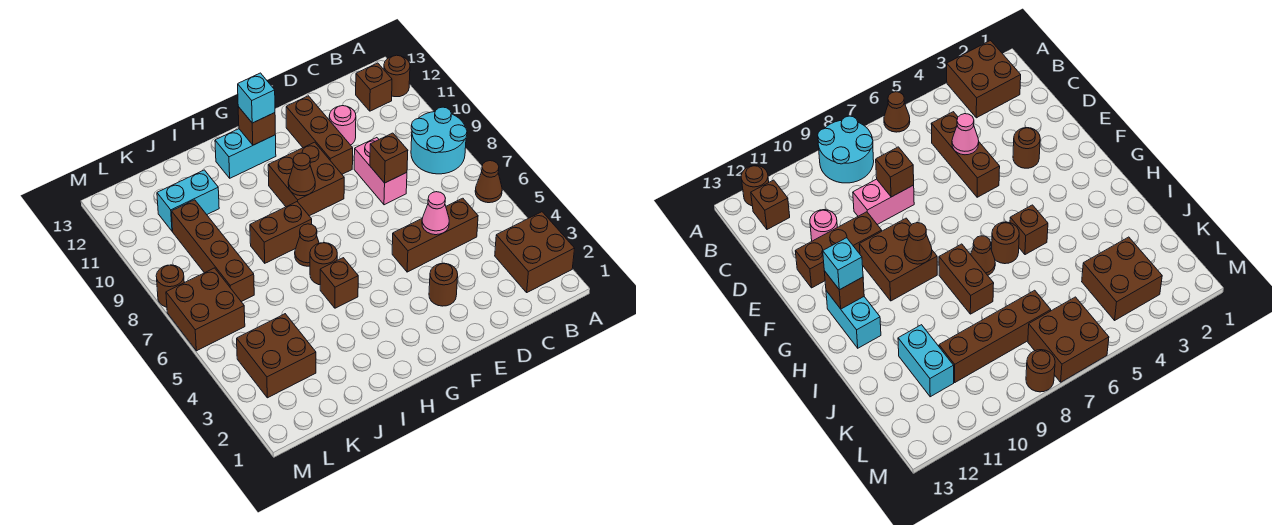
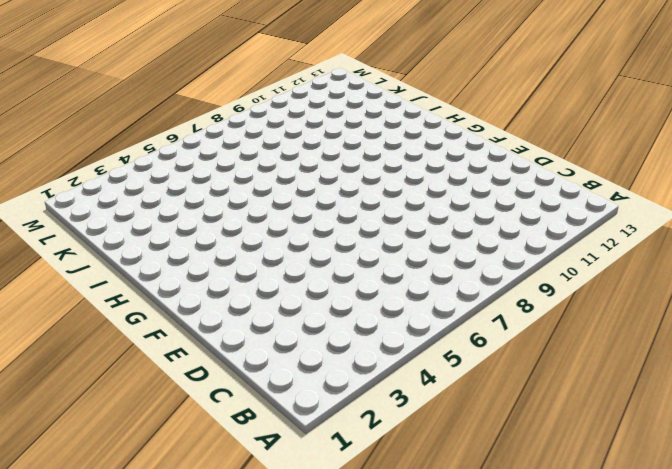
none -> brown 2x2 brick [495,212,575,292]
none -> brown 1x1 cone [475,161,502,203]
none -> cyan 2x2 round brick [411,107,467,174]

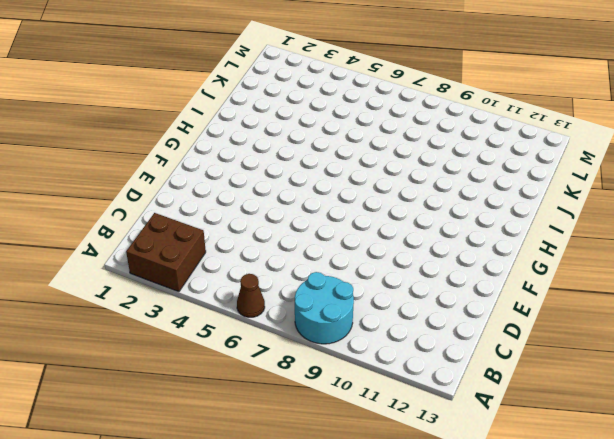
none -> brown 1x1 round brick [384,55,410,97]
none -> brown 1x1 brick [356,63,392,111]
none -> brown 1x3 brick [392,198,478,272]

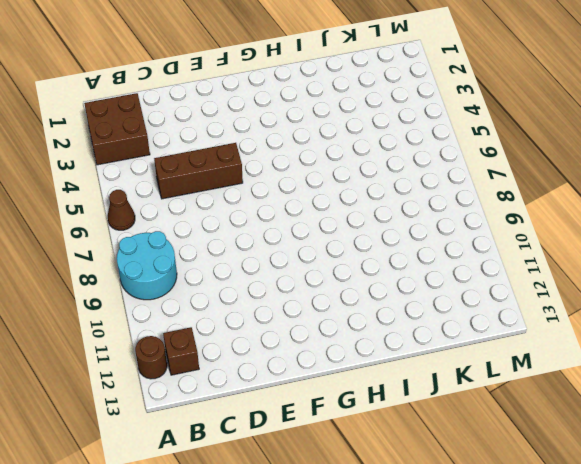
none -> pink 1x2 brick [354,138,407,205]
none -> pink 1x1 round brick [329,106,356,145]
none -> brown 1x1 round brick [429,263,458,306]

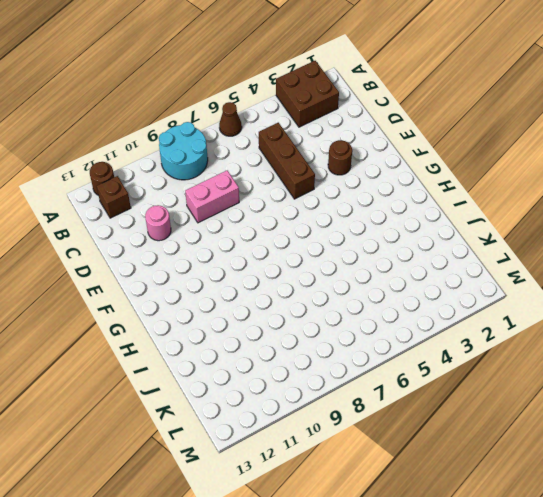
none -> brown 1x3 brick [286,96,353,174]
none -> brown 2x2 brick [268,142,344,216]
none -> cyan 1x2 brick [215,129,276,178]

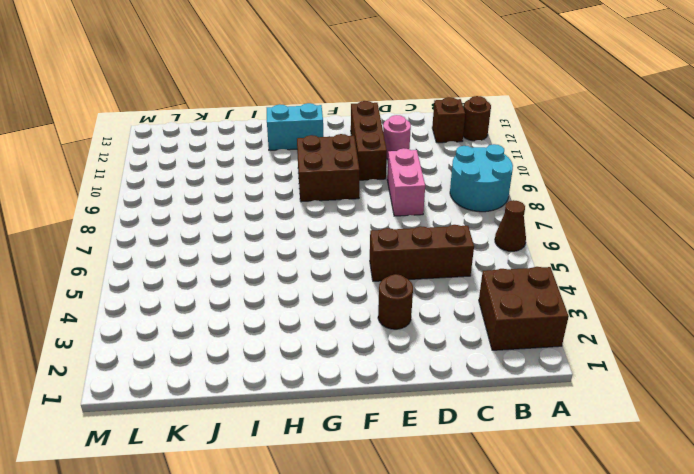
none -> brown 1x1 brick [320,258,358,308]
none -> brown 1x1 round brick [310,243,337,285]
none -> brown 1x1 cone [295,224,319,266]

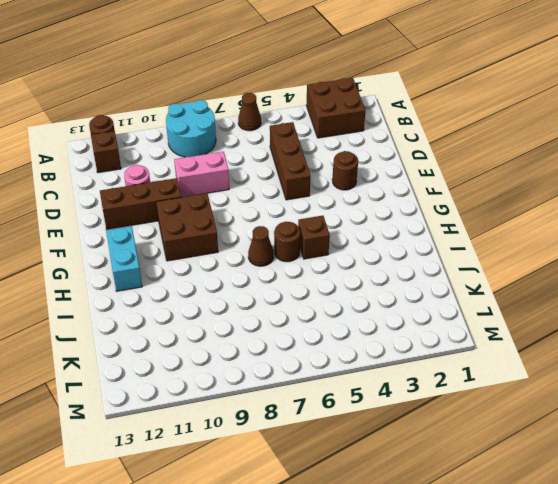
none -> brown 1x2 brick [250,202,312,263]
none -> cyan 1x2 brick [157,170,219,231]
none -> brown 2x2 brick [237,314,316,398]

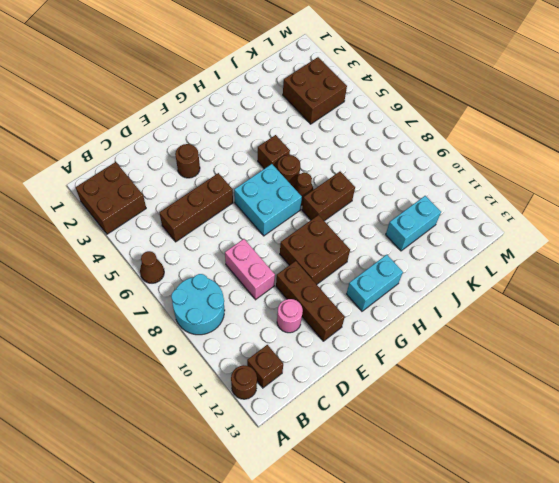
cyan 2x2 brick [234,164,302,236] -> none
none -> brown 1x4 brick [172,200,254,302]
none -> brown 2x2 brick [166,268,245,351]
none -> brown 1x1 round brick [156,265,184,307]

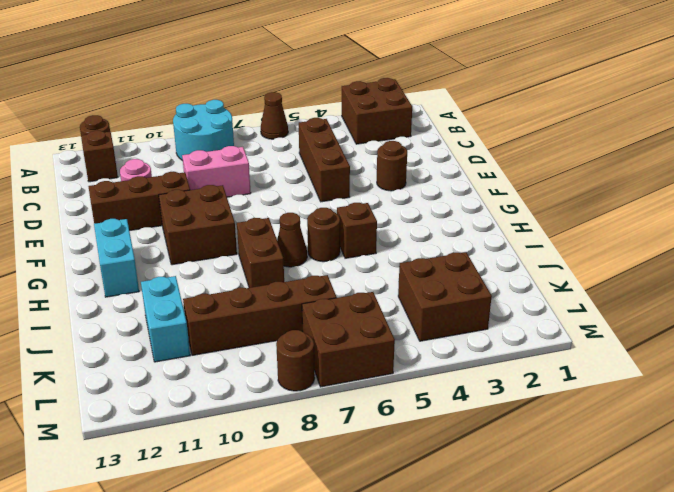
none -> pink 1x1 cone [422,192,449,235]
none -> brown 1x1 brick [370,133,408,183]
none -> brown 1x1 cone [288,153,315,196]

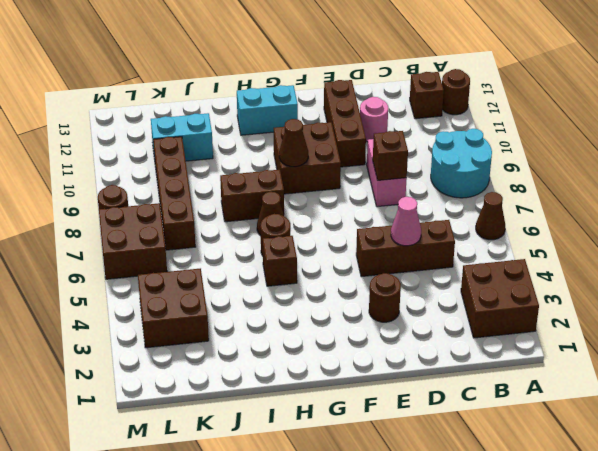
none -> brown 1x1 brick [238,107,275,145]
none -> cyan 1x1 brick [238,73,275,123]

